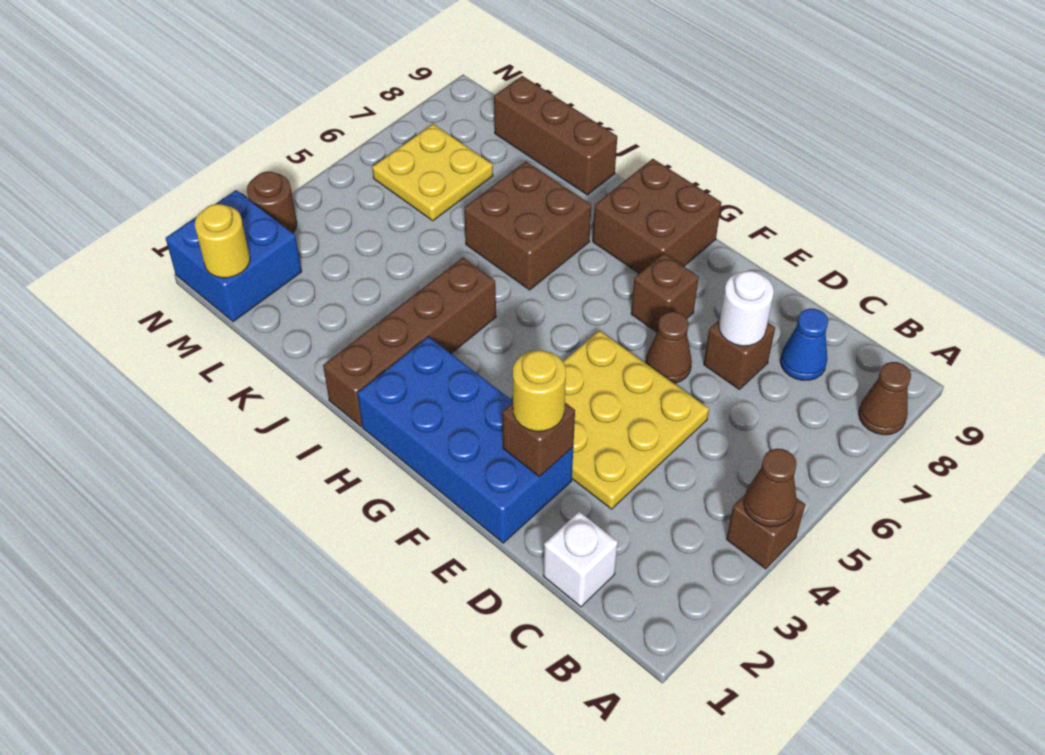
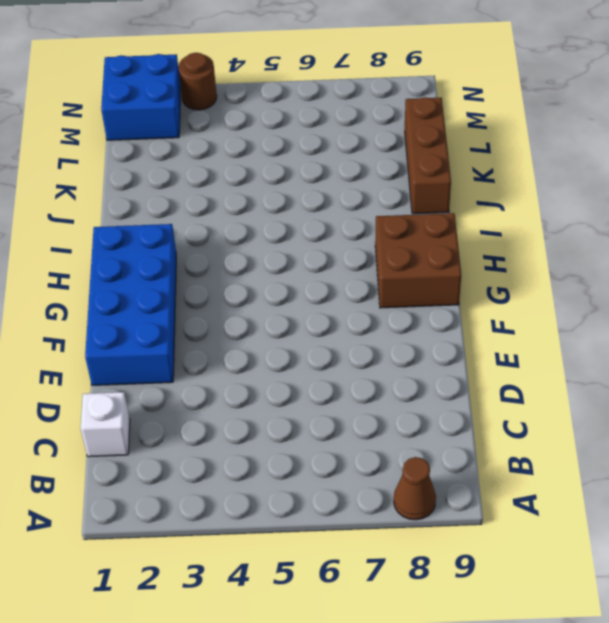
none -> brown 1x1 brick [726,495,805,569]
none -> blue 1x1 cone [780,309,828,380]
none -> yellow 3x3 plate [563,331,709,509]

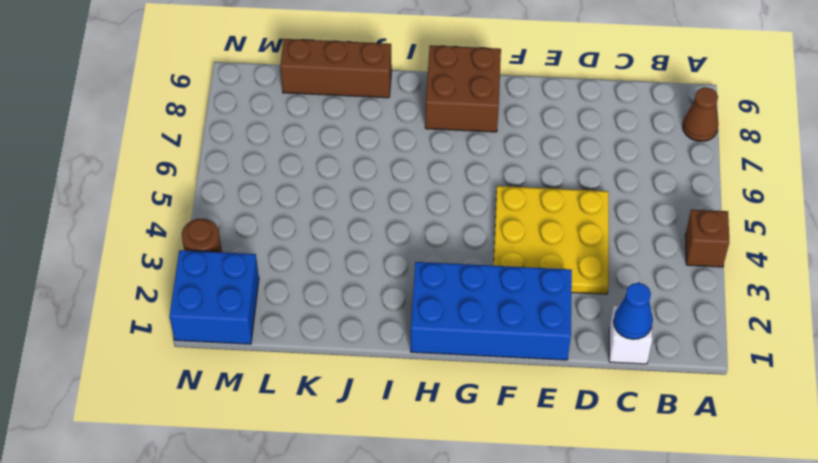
blue 1x1 cone [614,283,653,339] -> blue 1x1 cone moved to [780,309,828,380]
none -> brown 1x1 brick [704,320,775,390]
none -> brown 1x1 cone [646,312,692,383]
none -> brown 1x1 brick [631,253,699,332]

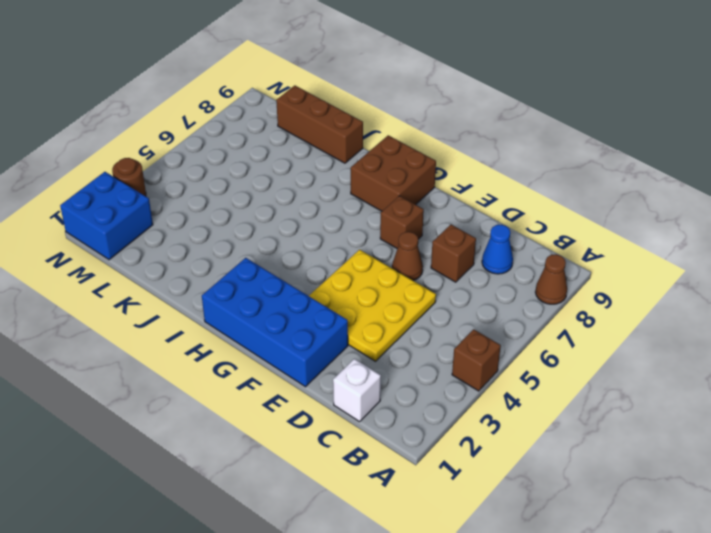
none -> brown 1x4 brick [323,258,496,426]
none -> brown 2x2 brick [464,161,591,290]
none -> yellow 2x2 plate [372,124,493,221]

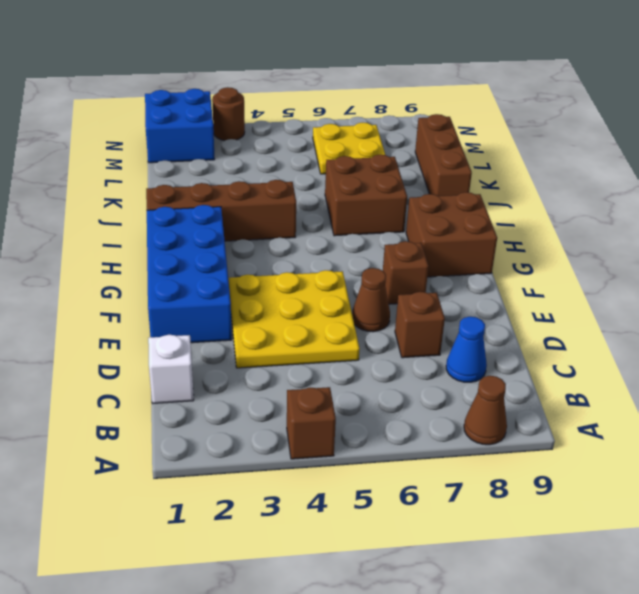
none -> brown 1x1 cone [744,449,797,527]
none -> white 1x1 round brick [719,271,774,346]
none -> brown 1x1 brick [502,403,575,477]

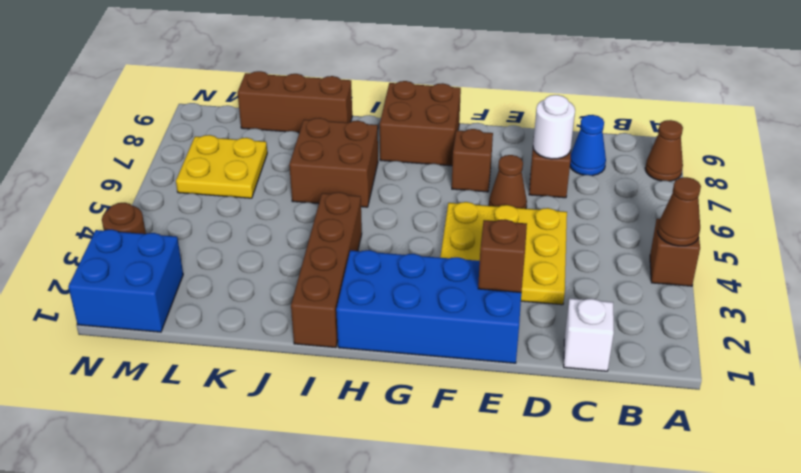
none -> yellow 1x1 round brick [195,204,250,278]
none -> yellow 1x1 round brick [513,350,566,431]

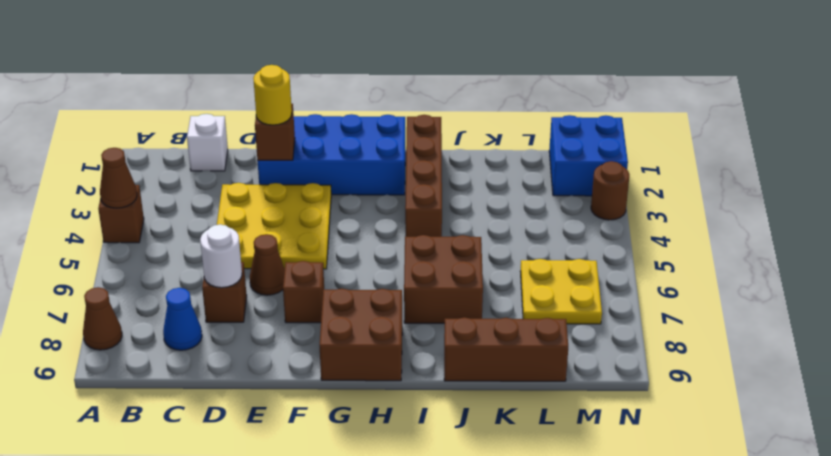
none -> yellow 1x1 round brick [195,204,250,278]

